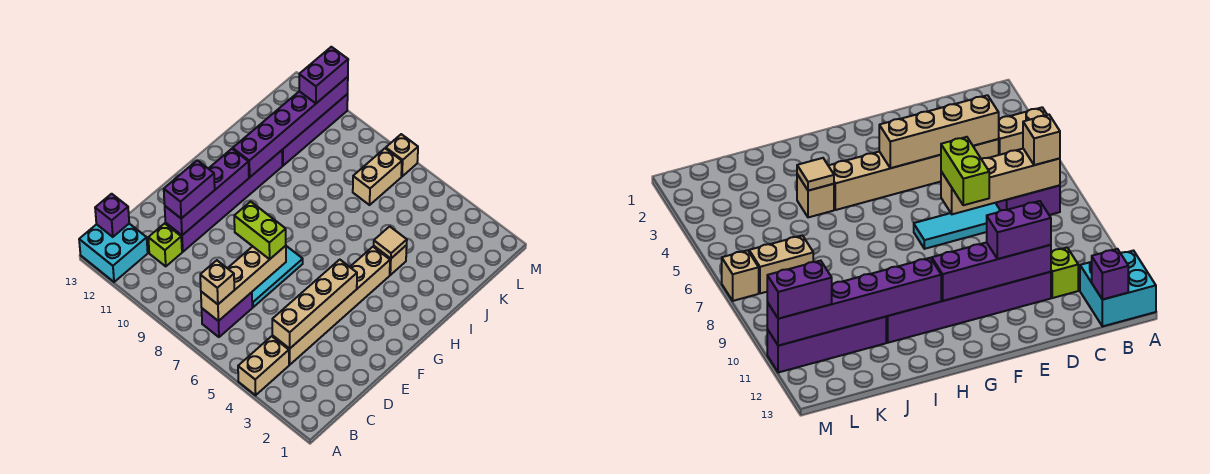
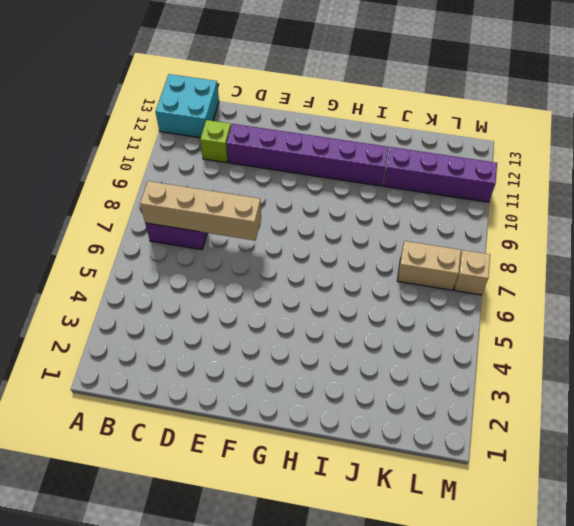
none -> tan 1x2 brick [238,336,289,395]
none -> tan 1x6 brick [273,247,390,365]
none -> cyan 1x3 tile [252,246,303,307]

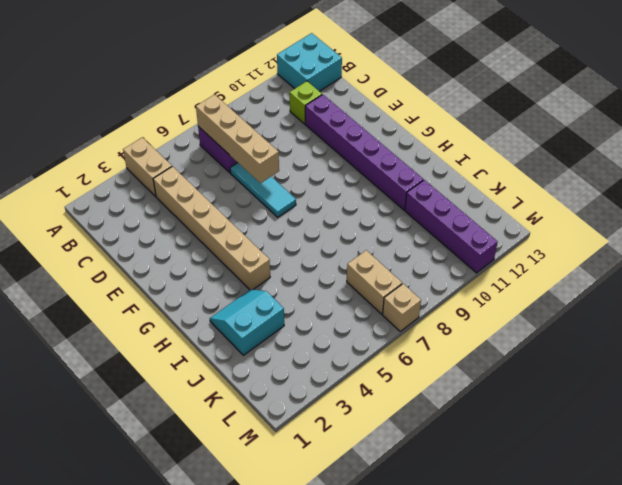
cyan 2x2 slope [210,289,284,355] -> none
none -> tan 1x1 brick [374,245,407,275]
none -> purple 1x1 brick [95,194,129,237]
none -> tan 1x4 brick [272,260,357,349]

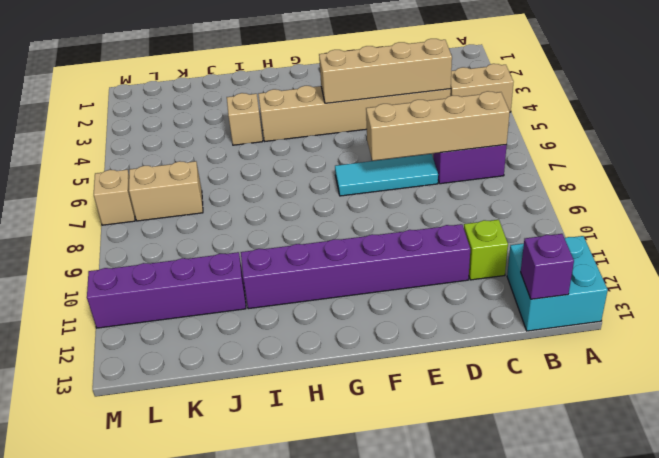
none -> purple 1x4 brick [165,149,249,235]
none -> purple 1x6 brick [233,77,348,177]
none -> tan 1x1 tile [374,226,407,259]

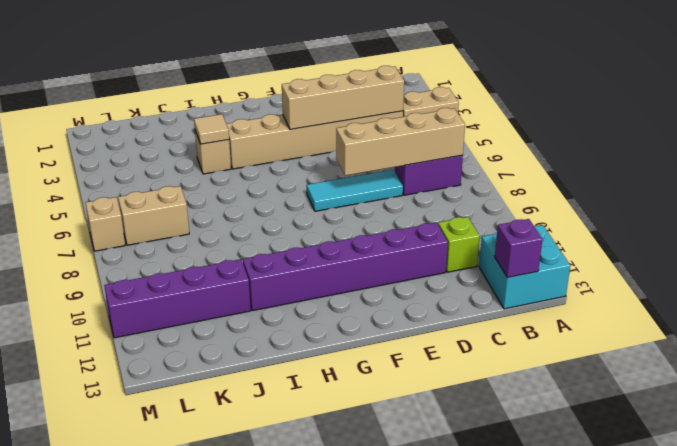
none -> purple 1x4 brick [165,149,249,235]
none -> purple 1x6 brick [233,77,348,177]
none -> tan 1x1 brick [200,260,234,304]

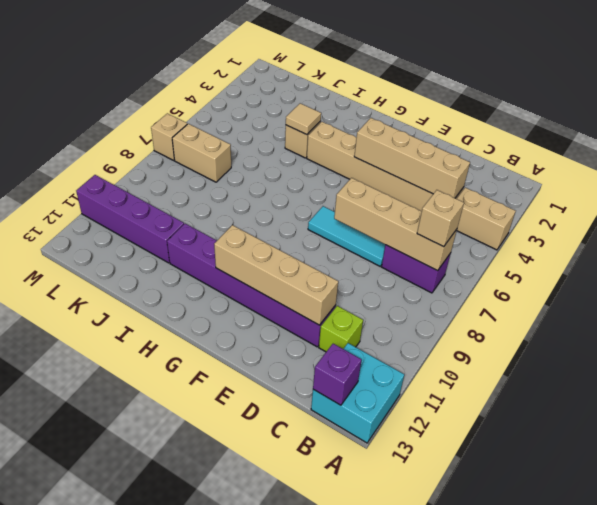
tan 1x4 brick [214,225,338,325] -> purple 1x4 brick [165,149,249,235]
none -> purple 1x6 brick [233,77,348,177]
none -> purple 1x2 brick [164,160,215,218]
none -> lime 1x2 brick [234,202,286,259]

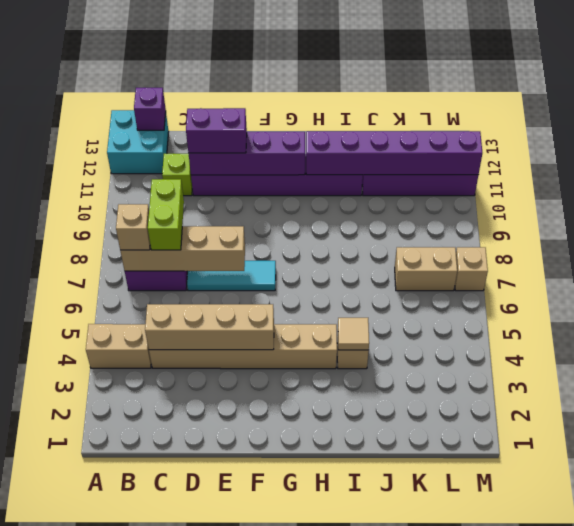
lime 1x2 brick [148,179,184,250] -> lime 1x2 brick moved to [234,202,286,259]
none -> purple 1x2 brick [299,47,348,103]

